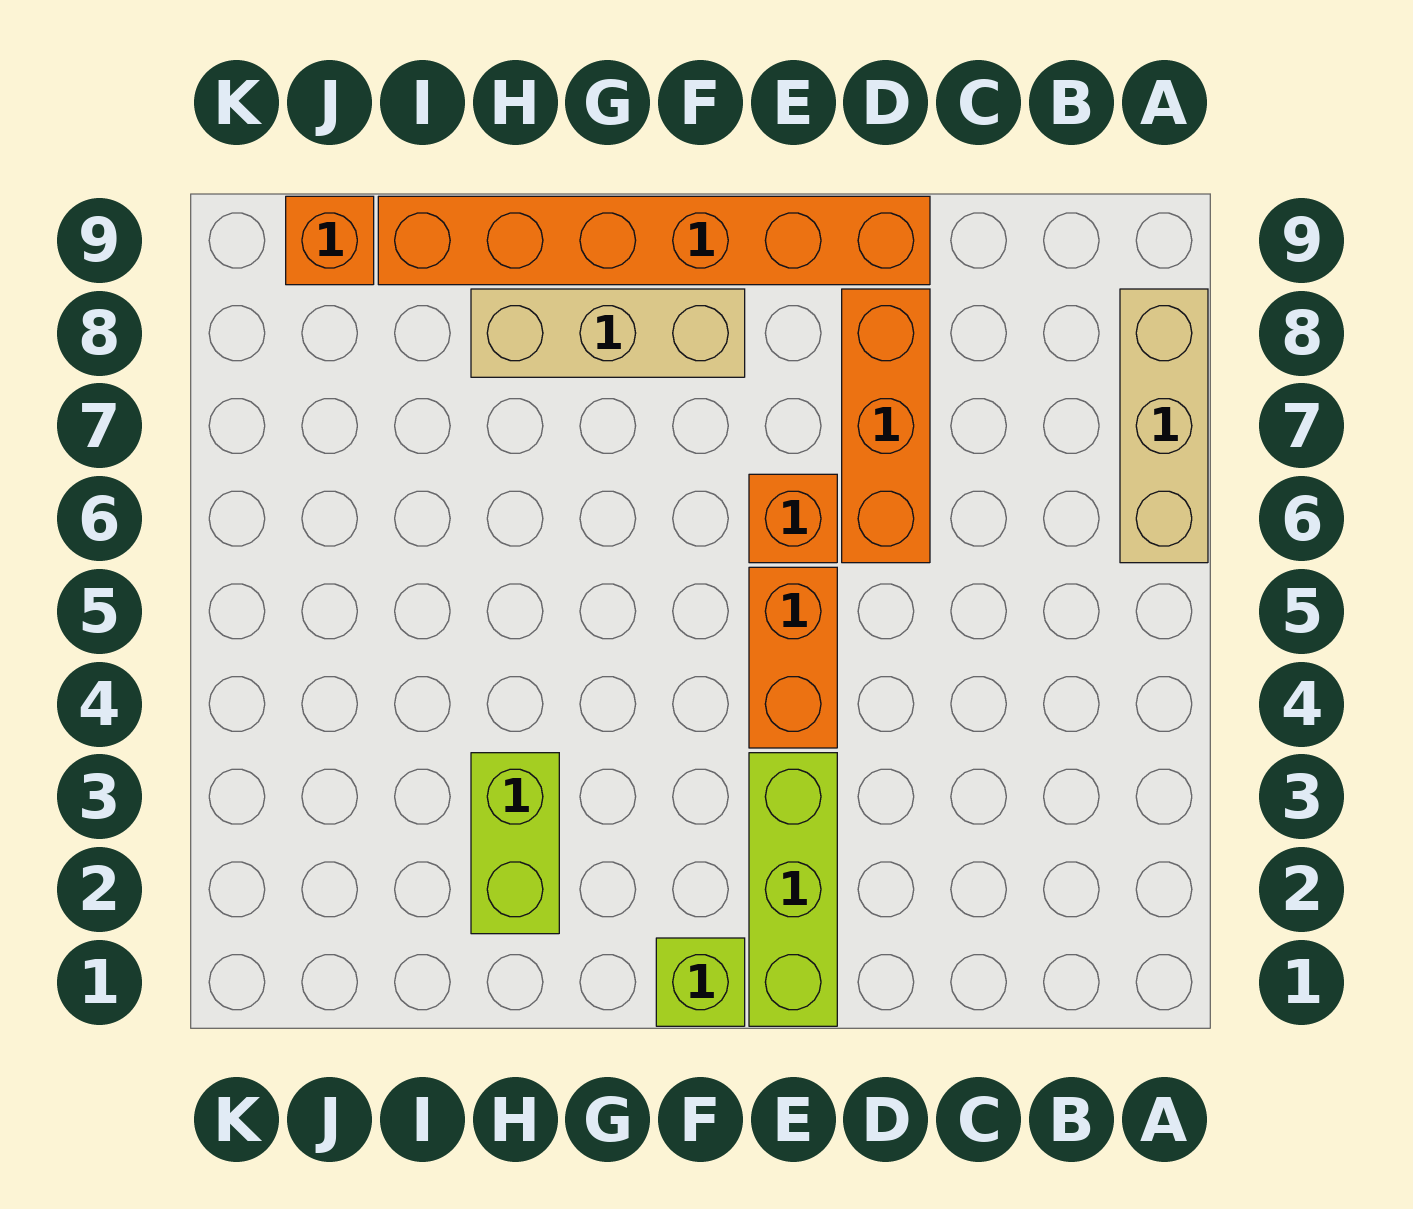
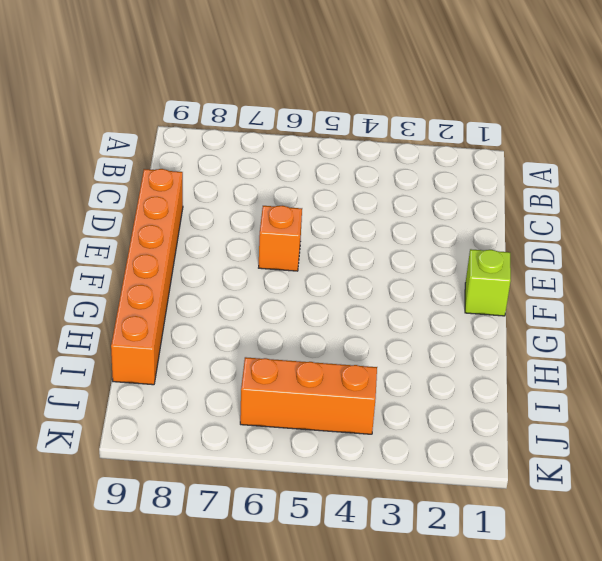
orange 1x3 brick [240,357,377,434] -> orange 1x3 brick moved to [842,289,930,563]
none -> tan 1x3 brick [1120,289,1208,563]
none -> lime 1x3 brick [749,753,837,1026]

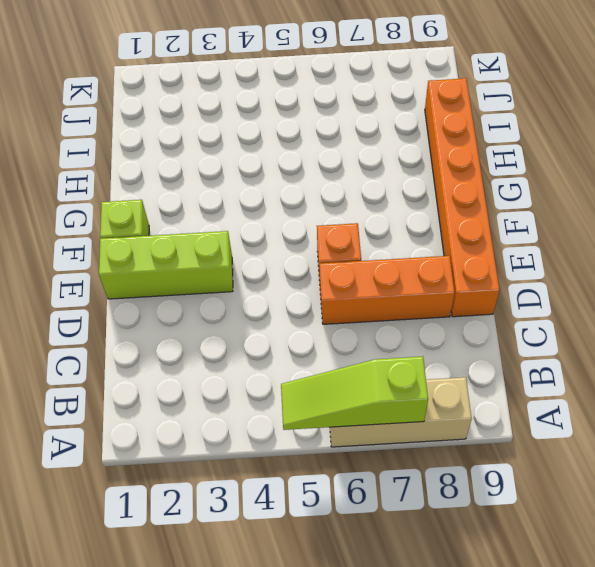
lime 1x3 slope [281,356,428,430] -> none
none -> orange 1x2 brick [749,567,837,748]
none -> tan 1x3 brick [471,289,745,377]

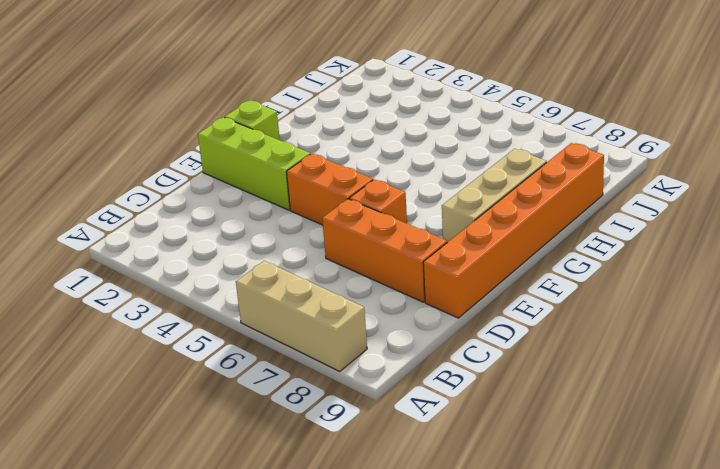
none -> lime 1x2 brick [471,753,559,934]
none -> orange 1x1 brick [286,196,374,285]

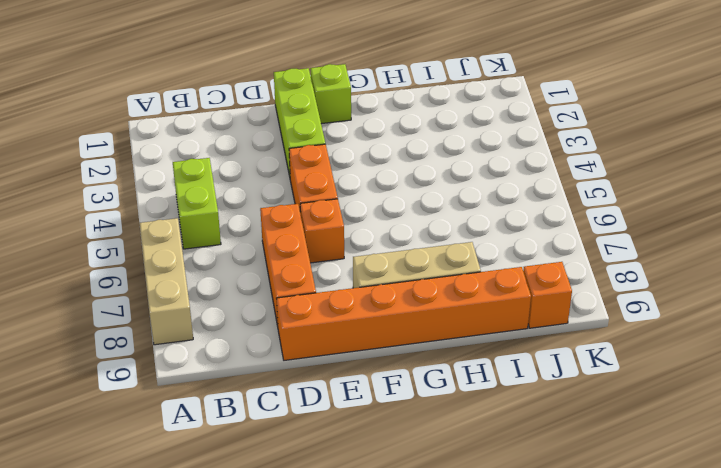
lime 1x2 brick [173,158,221,249] -> lime 1x2 brick moved to [471,753,559,934]

